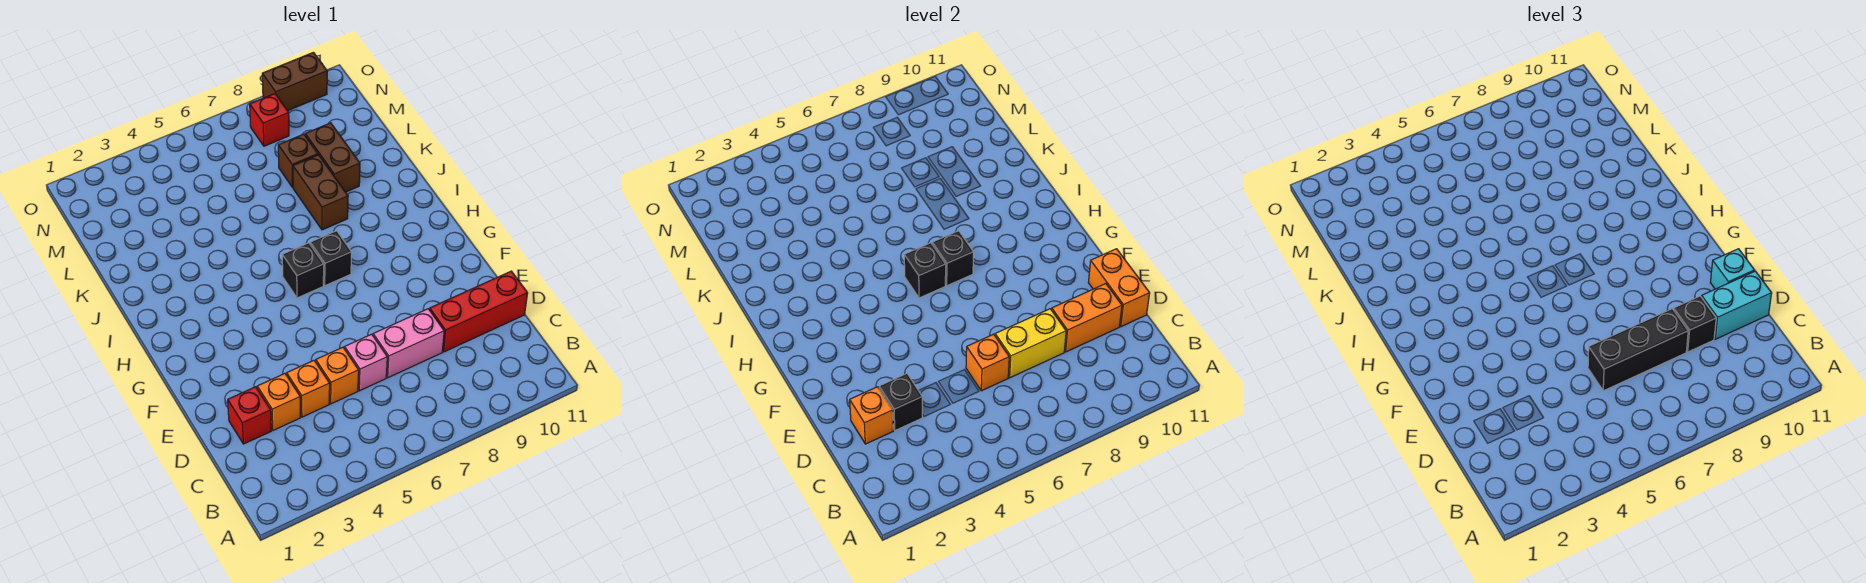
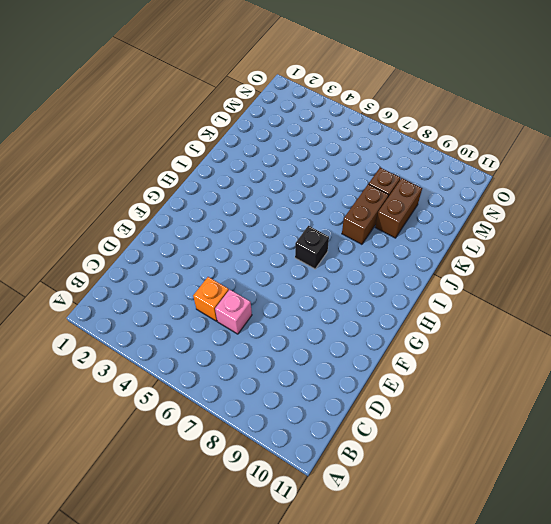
none -> red 1x1 brick [228,387,271,444]
none -> orange 1x1 brick [257,374,300,430]
none -> orange 1x1 brick [287,361,330,417]

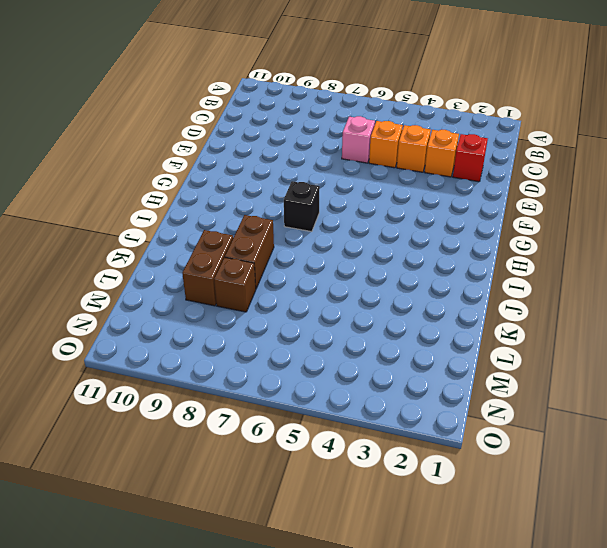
none -> pink 1x2 brick [373,309,444,378]
none -> red 1x3 brick [430,271,528,352]
none -> black 1x1 brick [282,243,324,298]

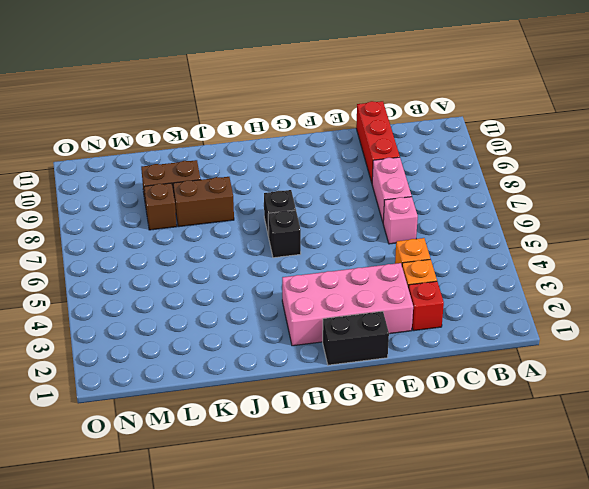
pink 2x4 brick [282,263,413,346] -> none
black 1x2 brick [323,311,389,365] -> none
none -> orange 1x1 brick [316,347,359,404]
none -> red 1x1 brick [250,94,289,146]
none -> brown 1x2 brick [262,52,327,111]

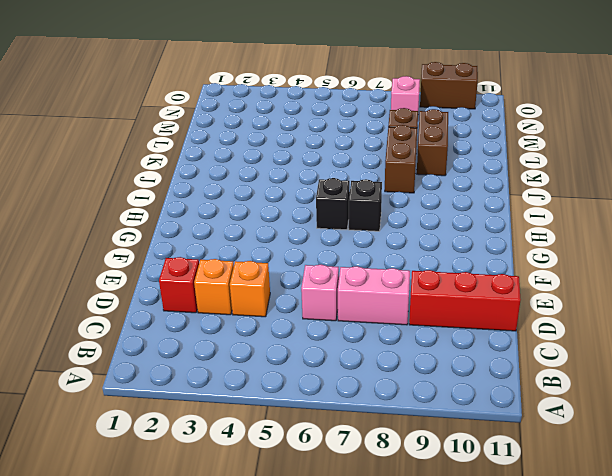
pink 1x1 brick [391,76,420,111] -> red 1x1 brick [250,94,289,146]
none -> orange 1x1 brick [316,347,359,404]
none -> orange 1x1 brick [850,387,893,444]
none -> black 1x1 brick [879,374,922,430]

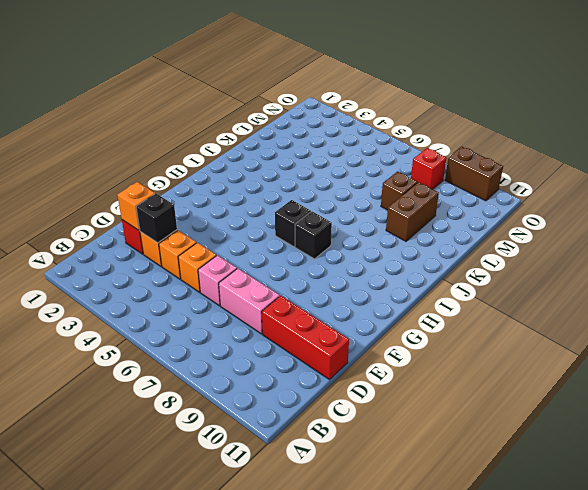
none -> brown 1x2 brick [293,155,348,230]
none -> orange 1x1 brick [966,334,1009,391]
none -> yellow 1x2 brick [995,309,1066,378]

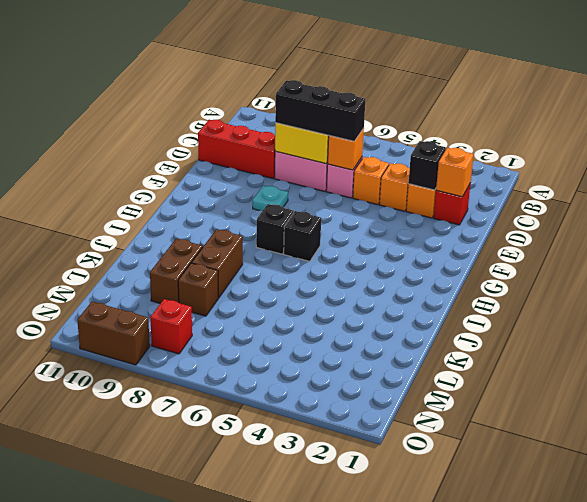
cyan 1x1 plate [253,186,288,211] -> none
none -> orange 1x2 brick [1052,284,1122,352]
none -> orange 1x2 brick [1088,249,1150,327]
none -> black 1x1 brick [904,243,946,298]

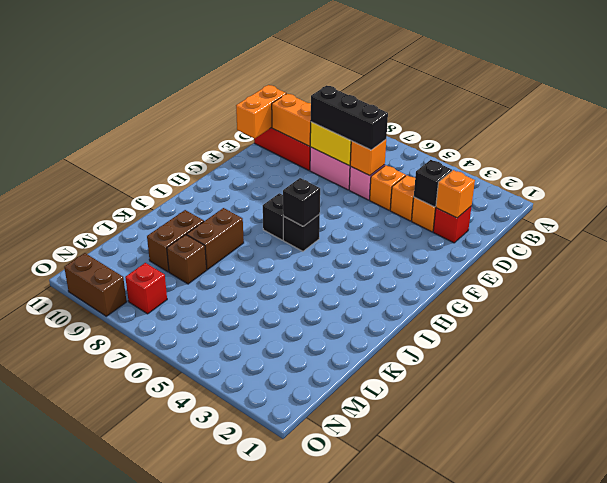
none -> black 1x1 brick [932,231,974,286]
none -> black 1x1 brick [1674,296,1716,352]
none -> cyan 1x2 brick [1701,271,1772,339]

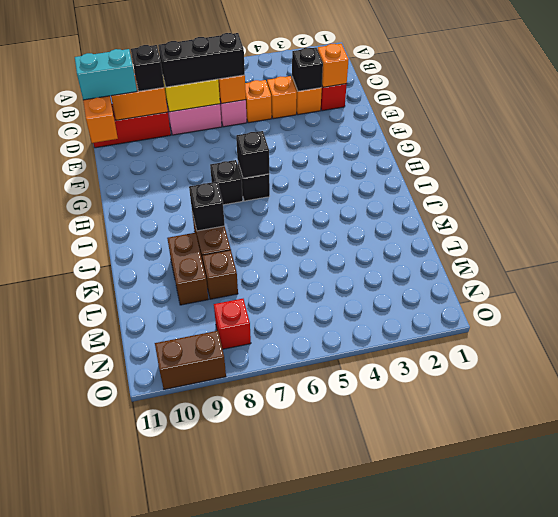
black 1x1 brick [189,182,225,231] -> black 1x1 brick moved to [932,231,974,286]
none -> cyan 1x1 brick [1710,249,1755,289]

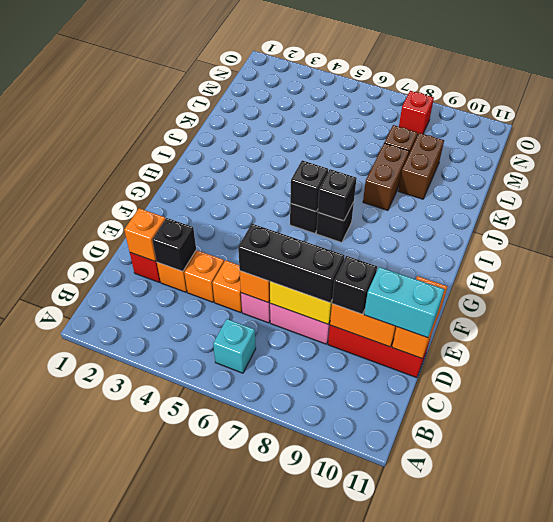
cyan 1x1 brick [213,319,256,373] -> cyan 1x1 brick moved to [1710,249,1755,289]
none -> brown 1x2 brick [262,52,327,111]

